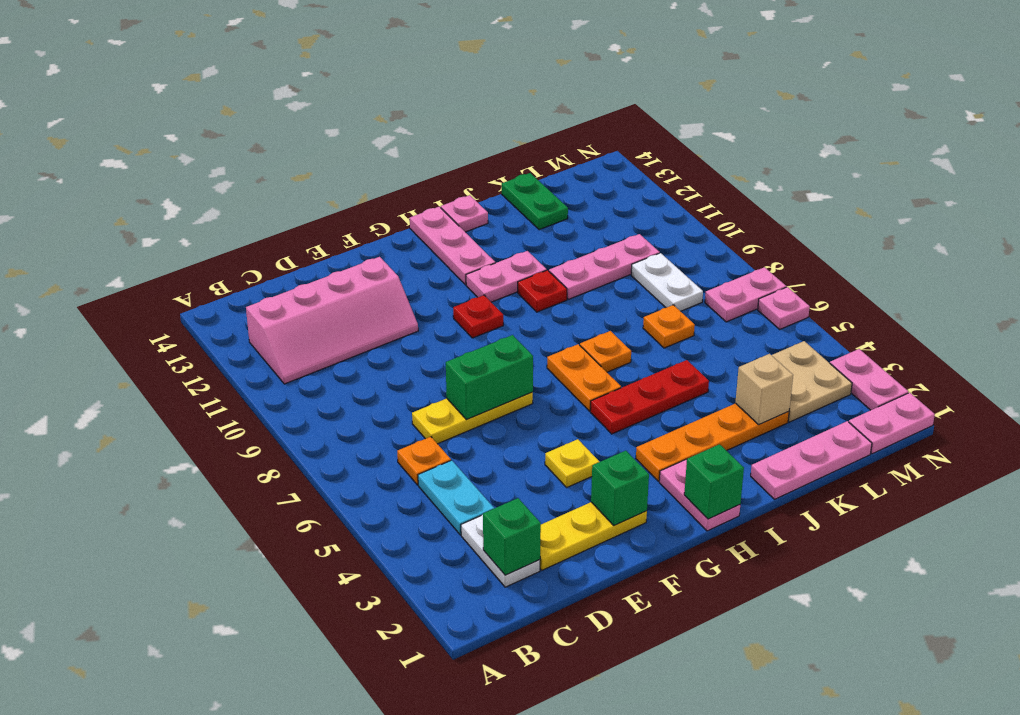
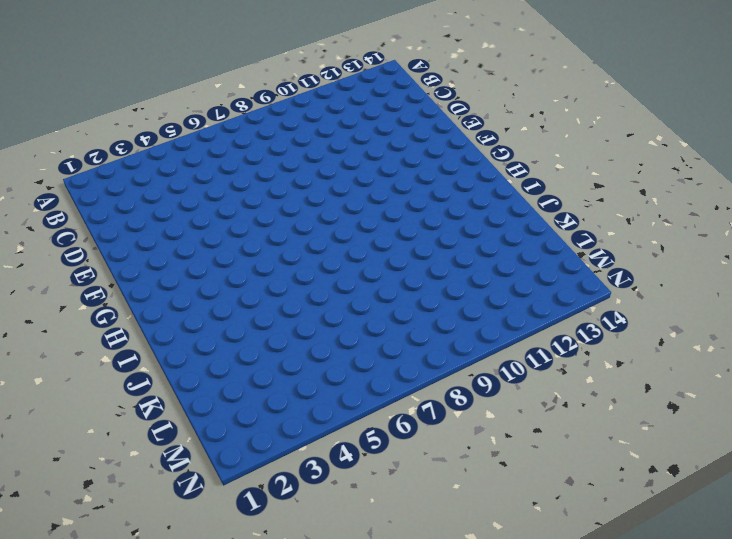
none -> pink 2x4 slope [246,257,418,384]
none -> white 1x2 plate [461,515,540,587]
none -> cyan 1x2 plate [418,460,494,535]
none -> orange 1x1 plate [397,437,451,485]

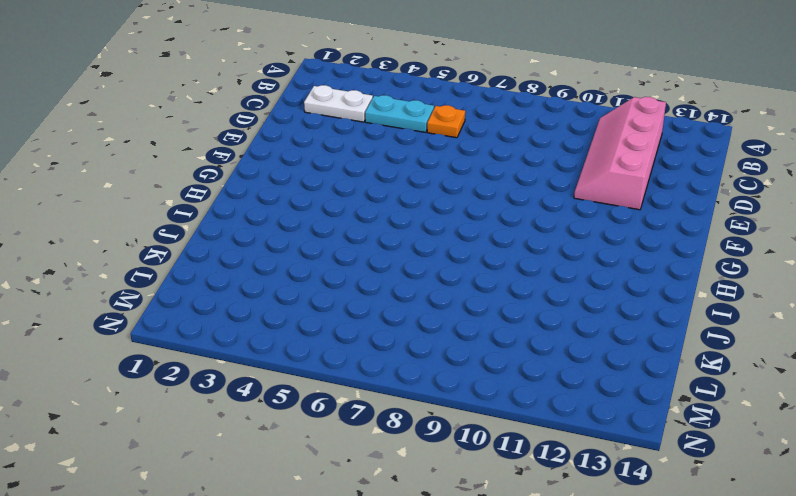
none -> yellow 1x3 plate [540,502,647,570]
none -> yellow 1x3 plate [412,392,533,444]
none -> yellow 1x1 plate [545,439,599,487]
none -> red 1x1 plate [453,295,503,338]

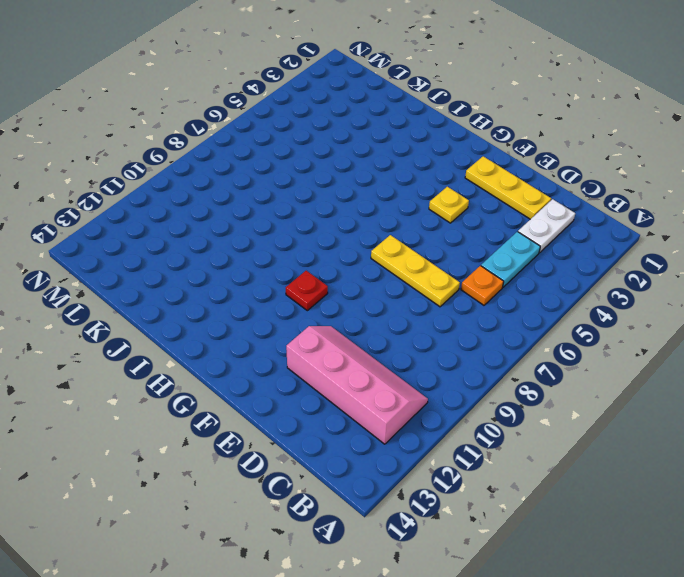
none -> pink 1x2 plate [659,459,740,531]
none -> orange 1x4 plate [636,403,789,481]
none -> red 1x3 plate [590,360,709,434]
none -> orange 1x2 plate [547,344,621,411]

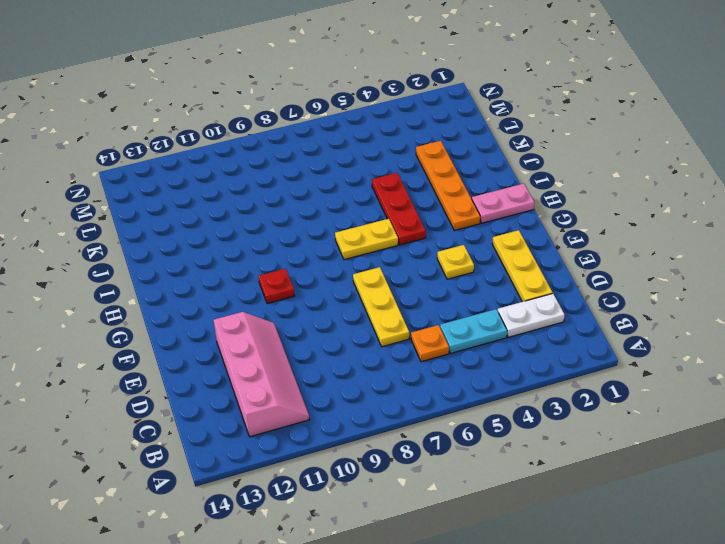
yellow 1x2 plate [335,219,398,260] -> orange 1x2 plate [547,344,621,411]
none -> pink 1x2 plate [466,251,547,302]
none -> pink 1x3 plate [410,207,495,285]
none -> orange 1x1 plate [580,331,631,372]
none -> red 1x1 plate [518,270,567,312]

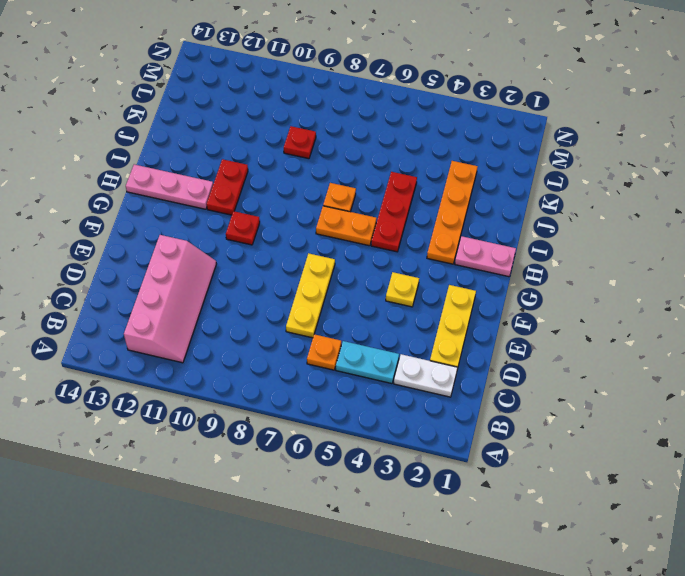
red 1x2 plate [207,159,248,215] -> pink 1x2 plate [466,251,547,302]
red 1x1 plate [284,126,316,159] -> red 1x1 plate moved to [518,270,567,312]
none -> pink 1x1 plate [441,195,488,232]
none -> pink 1x3 plate [751,421,872,499]
none -> pink 1x3 plate [549,234,660,299]
none -> orange 1x1 plate [643,305,695,348]

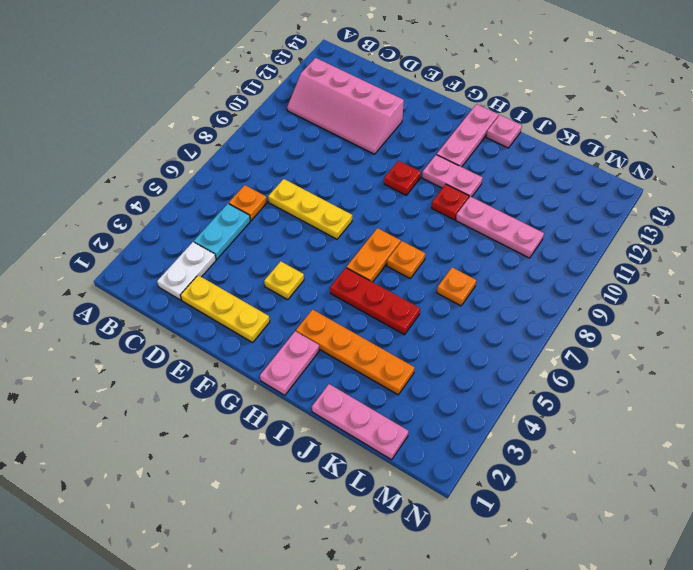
none -> green 1x2 plate [502,173,568,230]
none -> tan 2x2 plate [772,341,852,422]
none -> white 1x2 plate [631,253,703,311]
none -> pink 1x2 plate [849,393,935,454]

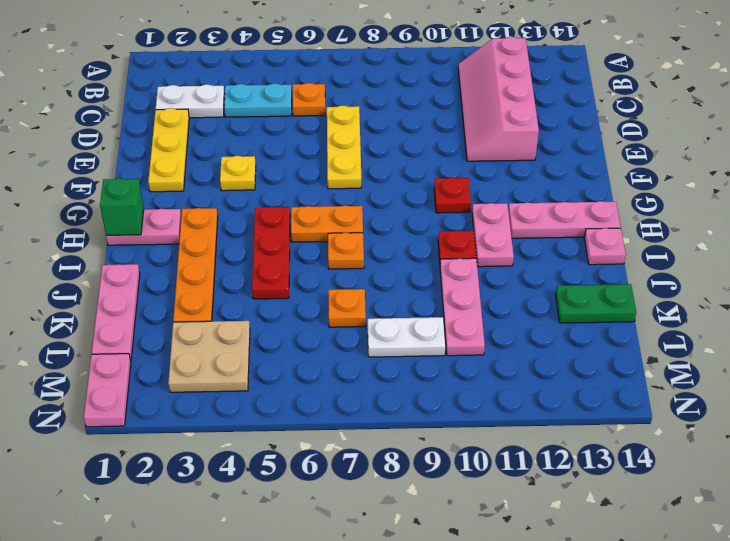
none -> pink 1x2 plate [705,267,786,322]
none -> pink 1x2 plate [830,349,908,410]
none -> pink 1x1 plate [758,287,810,329]
none -> green 1x1 brick [483,498,541,575]

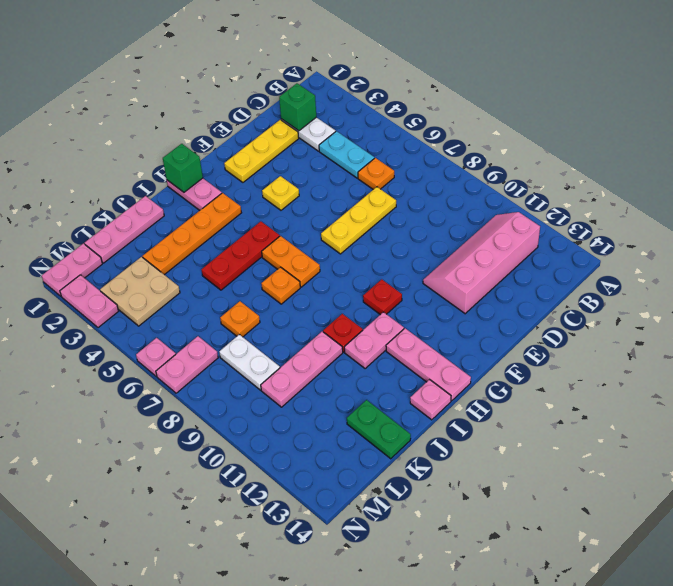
none -> green 1x2 brick [446,335,533,420]
none -> green 1x1 brick [591,451,649,526]
none -> tan 1x1 brick [735,354,793,425]

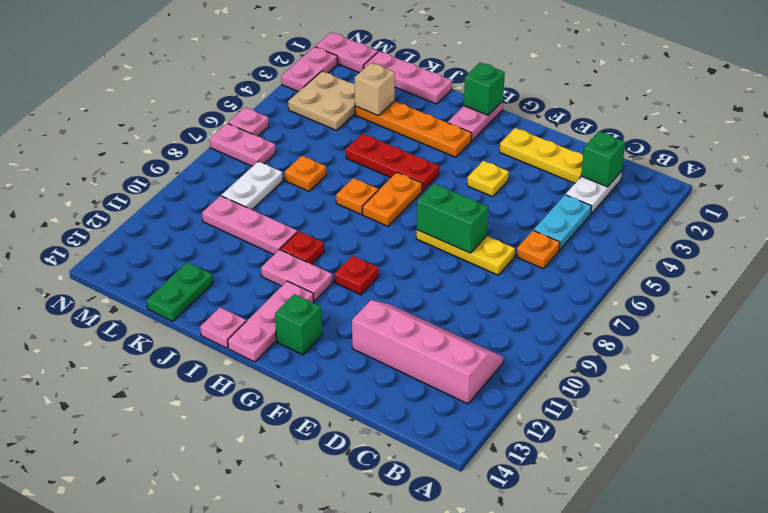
green 1x1 brick [275,294,322,355] -> green 1x1 brick moved to [591,451,649,526]

